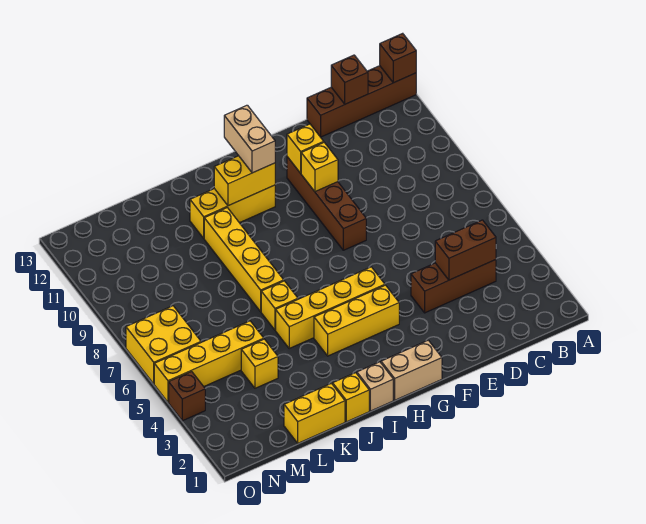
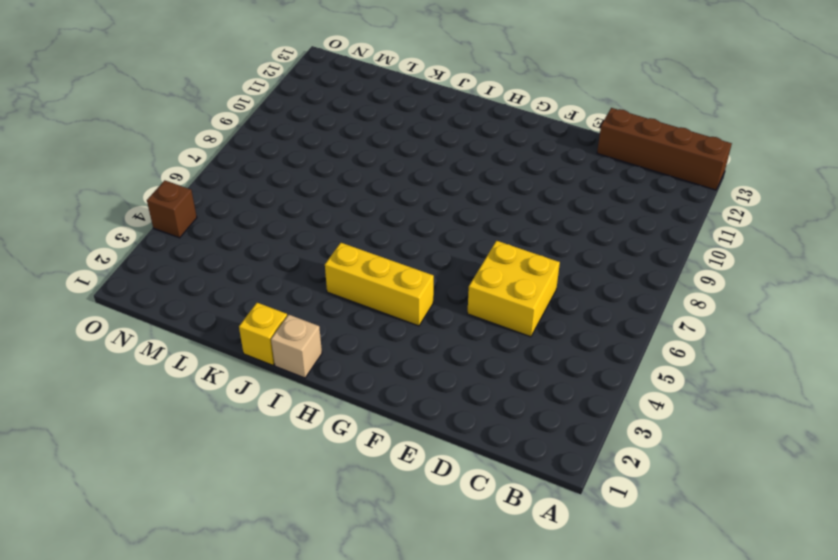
yellow 2x2 brick [467,241,560,337] -> yellow 2x2 brick moved to [126,306,201,384]
none -> brown 1x3 brick [411,260,496,313]
none -> brown 1x4 brick [287,157,366,250]
none -> tan 1x2 brick [381,340,442,400]

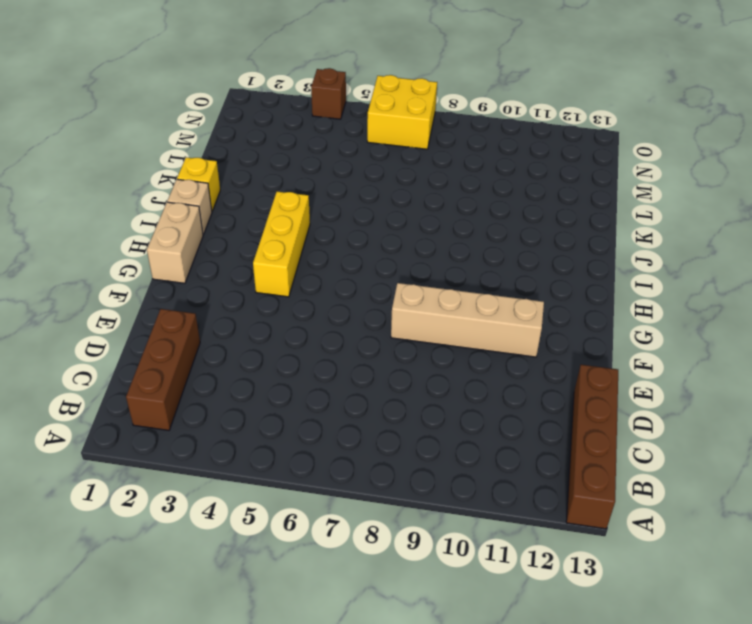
brown 1x3 brick [126,309,200,430] -> brown 1x3 brick moved to [411,260,496,313]
tan 1x4 brick [391,283,544,357] -> brown 1x4 brick [287,157,366,250]
none -> yellow 1x4 brick [276,267,385,348]
none -> yellow 1x3 brick [190,185,275,238]
none -> yellow 1x1 brick [261,281,298,330]

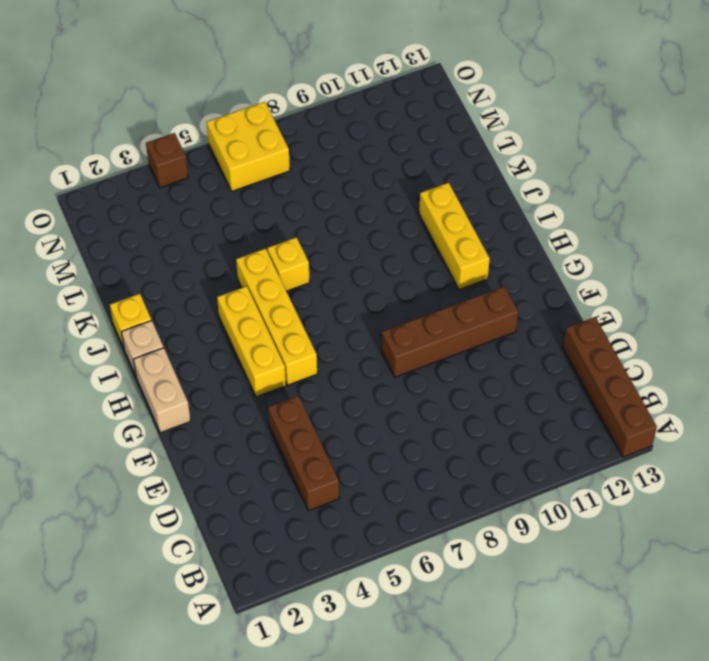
none -> yellow 1x4 brick [204,208,284,312]
none -> yellow 1x2 brick [284,383,345,443]
none -> yellow 1x1 brick [241,339,278,388]

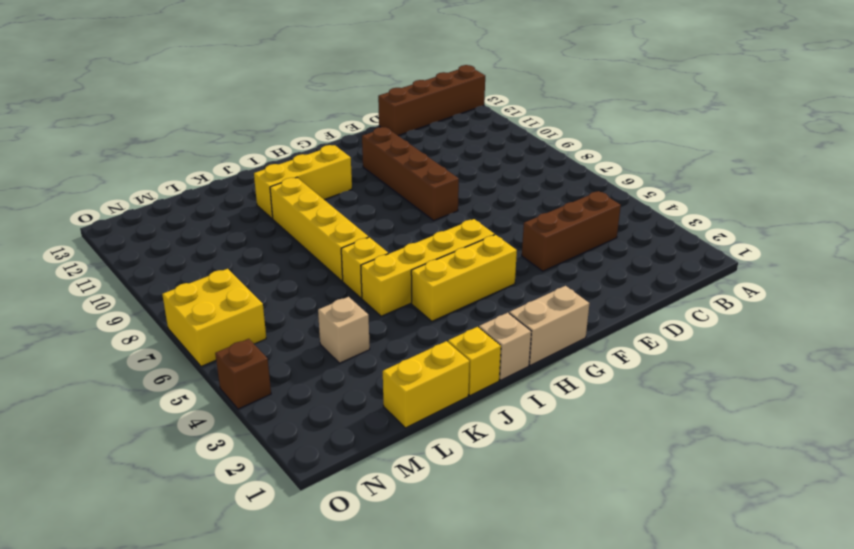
tan 1x1 brick [318,297,370,363] -> yellow 1x1 brick [241,339,278,388]
none -> yellow 1x4 brick [154,321,264,402]
none -> brown 1x1 brick [380,33,416,83]
none -> brown 1x2 brick [435,220,496,280]

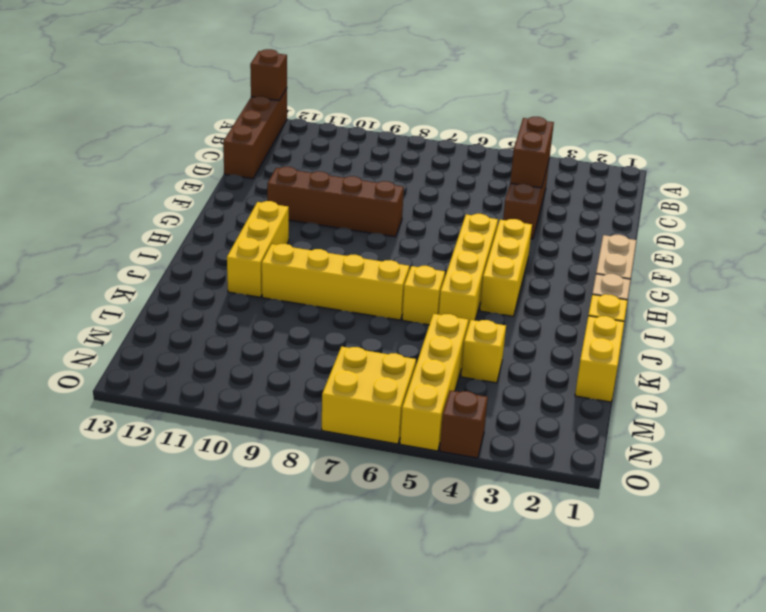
none -> brown 1x1 brick [331,55,368,104]
none -> yellow 1x1 brick [301,143,338,192]
none -> yellow 1x1 brick [287,124,324,173]

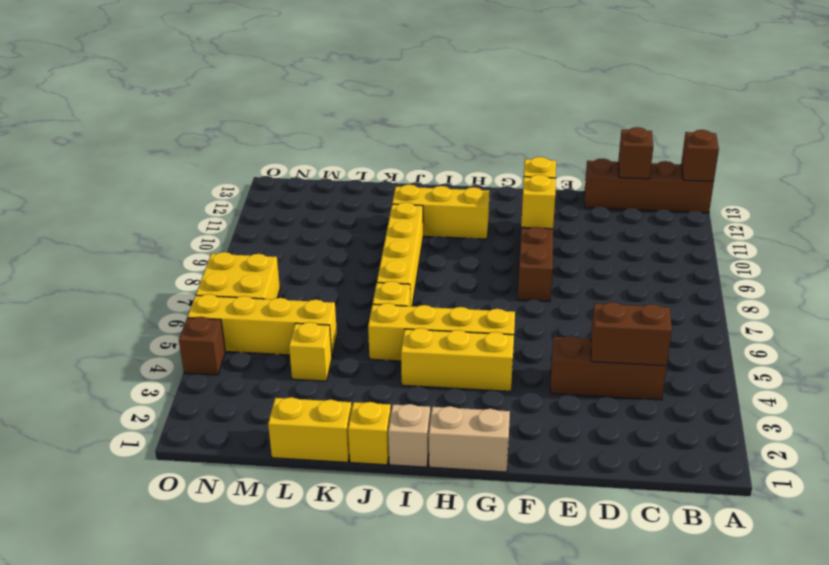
none -> yellow 1x2 brick [214,156,275,206]
none -> tan 1x2 brick [224,105,275,173]

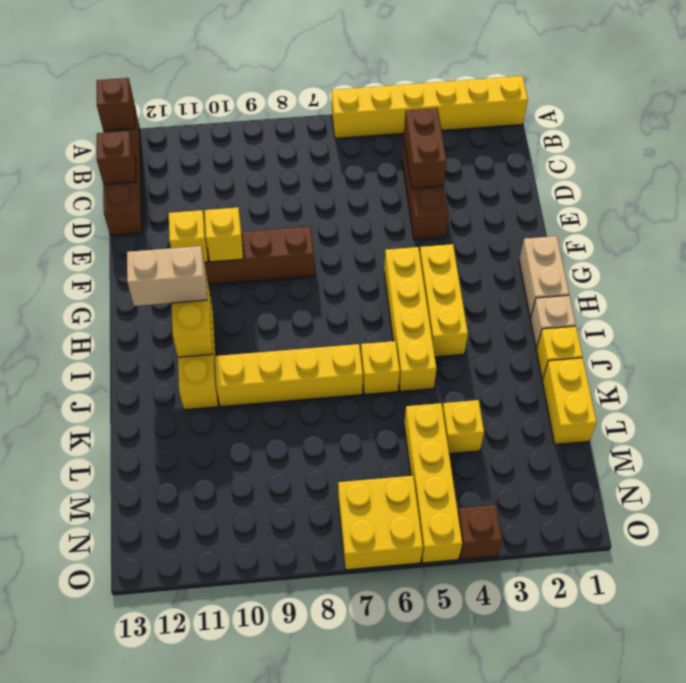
yellow 1x6 brick [332,76,528,138] -> none

